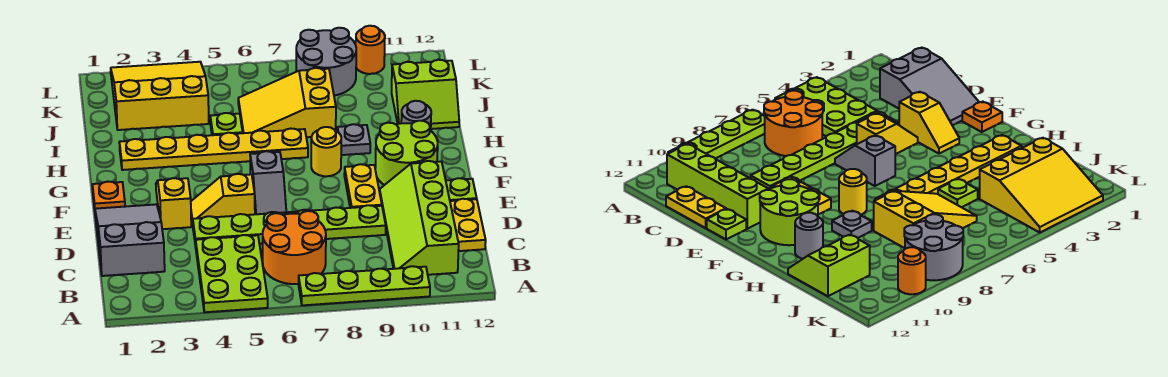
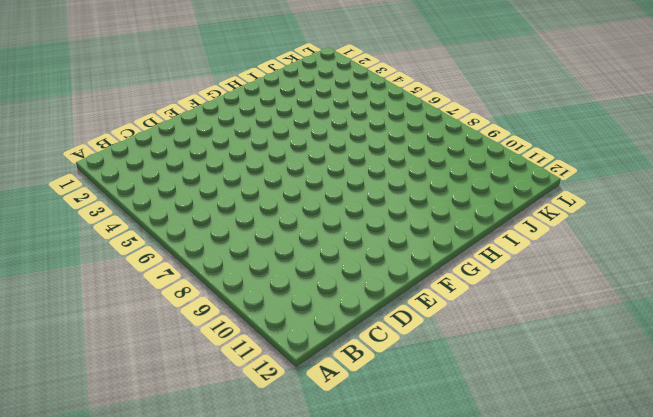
none -> lime 2x3 plate [196,235,268,312]
none -> lime 1x4 plate [299,266,430,305]
none -> orange 2x2 round brick [263,211,326,284]

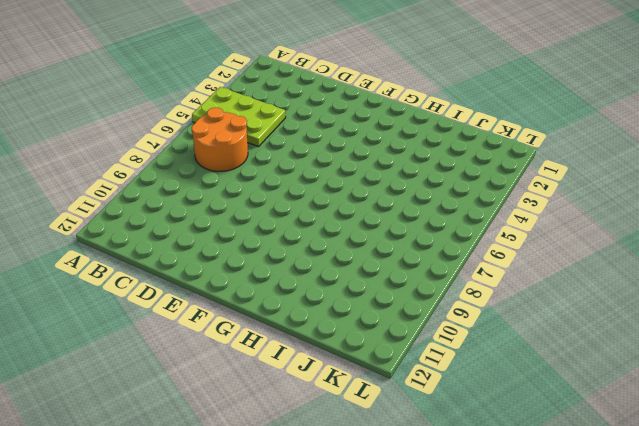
none -> lime 1x4 plate [299,266,430,305]
none -> lime 2x4 slope [380,161,459,275]
none -> grey 2x3 slope [95,204,165,276]

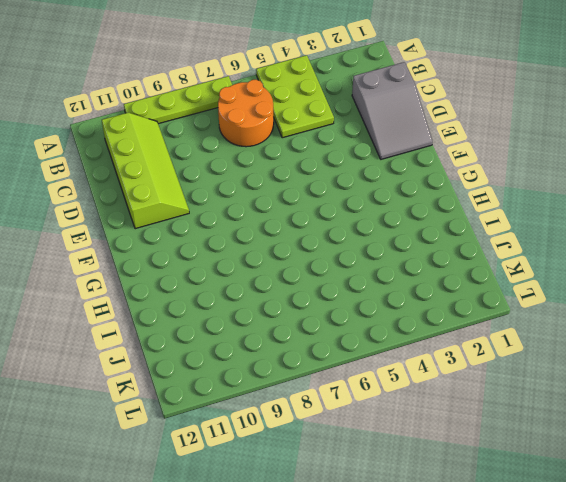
none -> yellow 1x2 plate [450,199,486,251]
none -> lime 1x6 plate [193,205,386,247]
none -> yellow 1x2 slope [156,178,191,229]

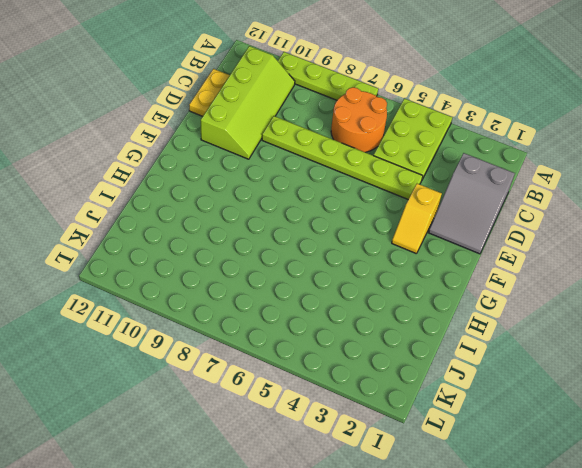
none -> yellow 1x2 slope [191,174,255,224]
none -> grey 1x2 slope [250,151,286,214]
none -> yellow 1x2 plate [344,164,382,208]

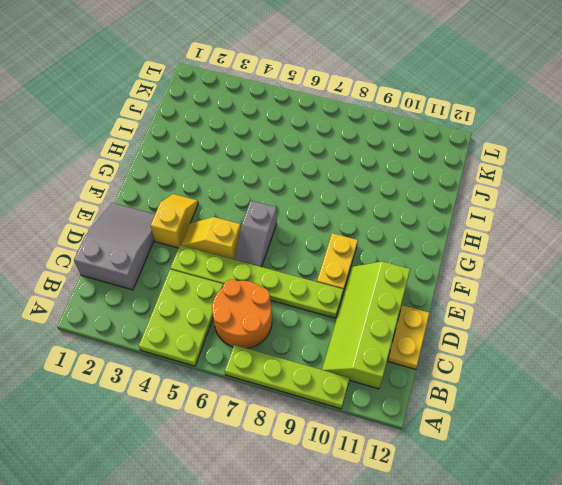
none -> lime 1x1 plate [446,178,477,201]
none -> orange 1x1 plate [92,182,125,209]
none -> lime 2x2 round brick [375,121,438,185]

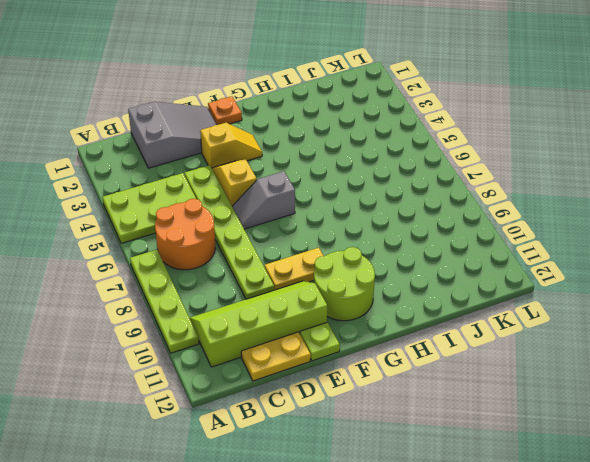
none -> yellow 1x1 round brick [311,127,341,176]
none -> yellow 1x6 plate [119,129,308,170]
none -> grey 1x1 plate [337,124,370,155]

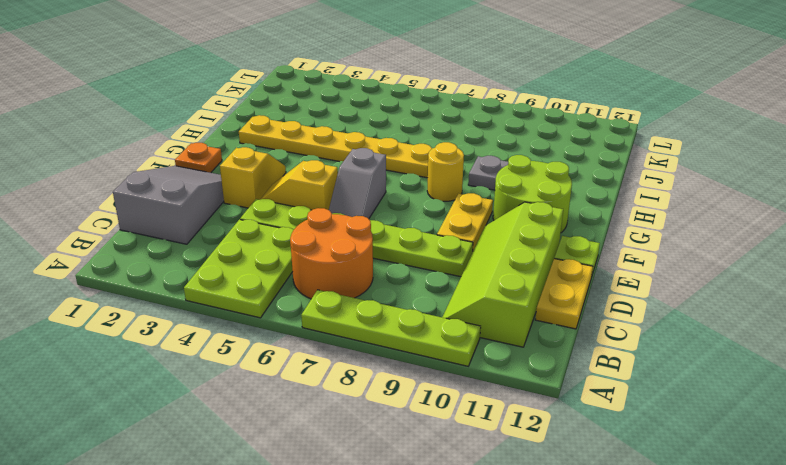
none -> grey 1x1 round brick [401,101,431,131]
none -> lime 1x1 plate [210,113,243,135]
none -> yellow 2x3 slope [238,68,336,137]

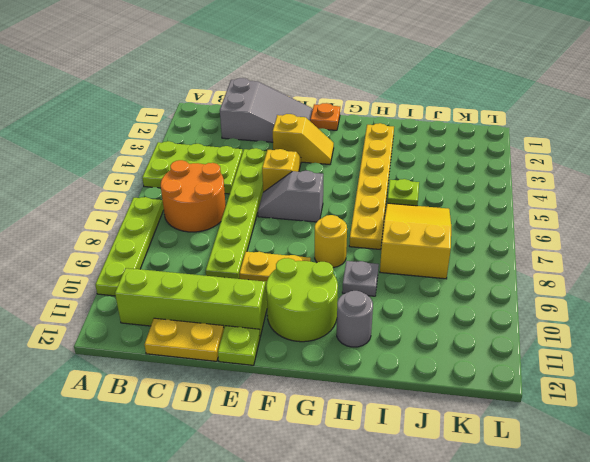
none -> lime 2x2 slope [392,60,459,129]
none -> yellow 3x3 slope [111,62,209,130]
none -> grey 2x2 round brick [296,28,356,96]

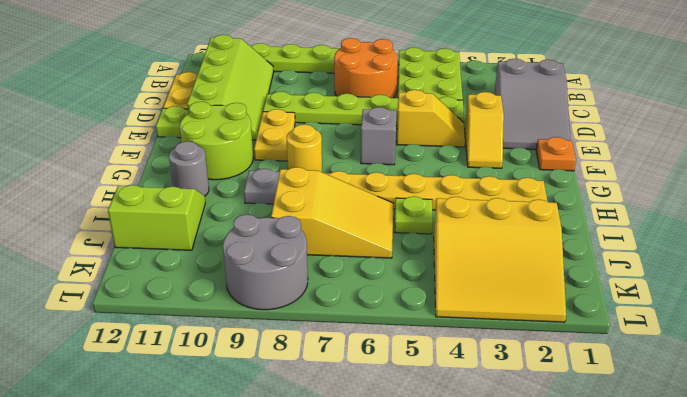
none -> orange 1x1 round brick [356,26,385,74]

